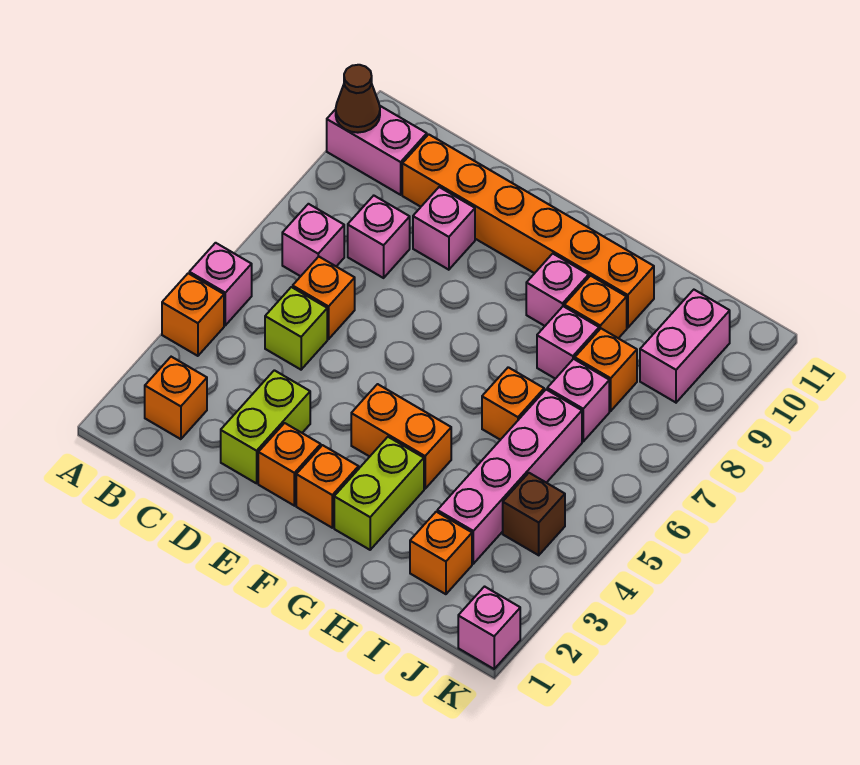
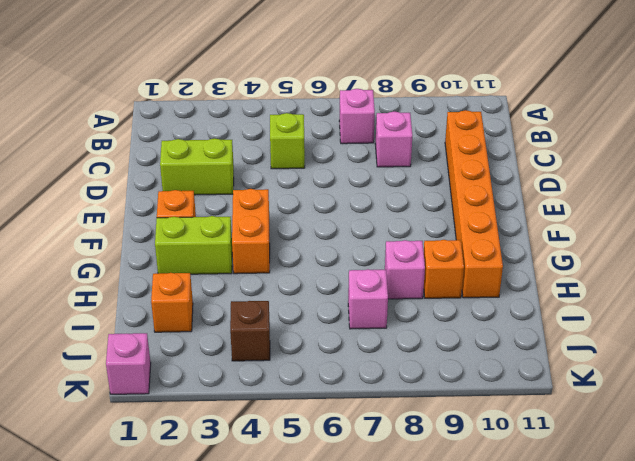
none -> orange 1x1 brick [162,273,224,356]
none -> pink 1x1 brick [189,243,252,325]
none -> pink 1x2 brick [327,105,427,195]

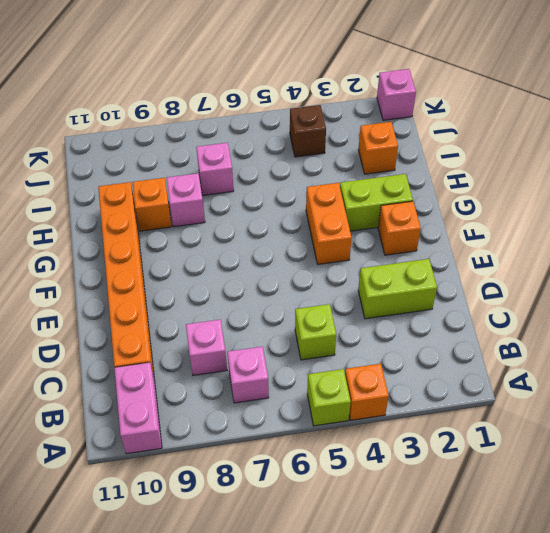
lime 1x1 brick [307,369,351,426] -> pink 1x1 brick [189,243,252,325]
none -> orange 1x1 brick [145,357,207,439]
none -> orange 1x1 brick [293,257,355,339]
none -> pink 1x1 brick [413,187,475,270]

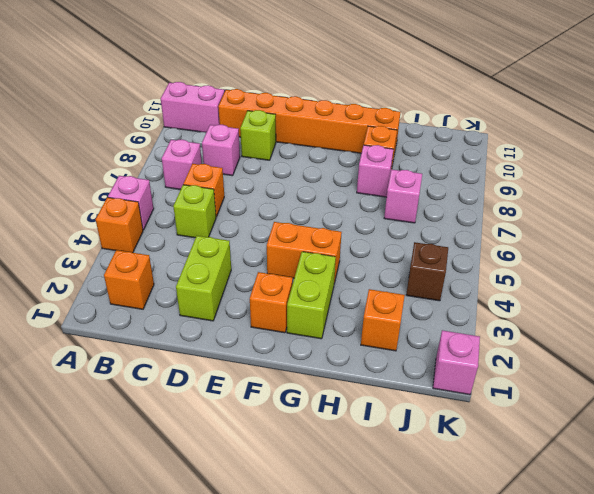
lime 1x1 brick [240,110,276,160] -> pink 1x1 brick [413,187,475,270]
none -> orange 1x1 brick [258,423,321,506]
none -> pink 1x1 brick [526,254,589,326]
none -> orange 1x1 brick [482,367,544,440]

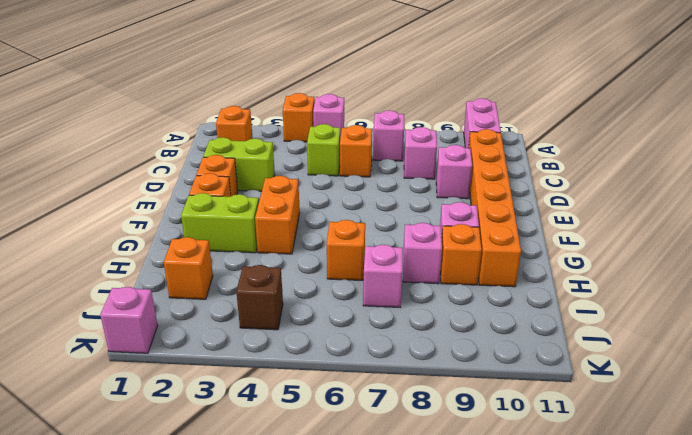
none -> pink 1x4 brick [437,390,582,564]
none -> orange 1x1 brick [575,329,637,411]
none -> pink 1x2 brick [640,290,730,402]

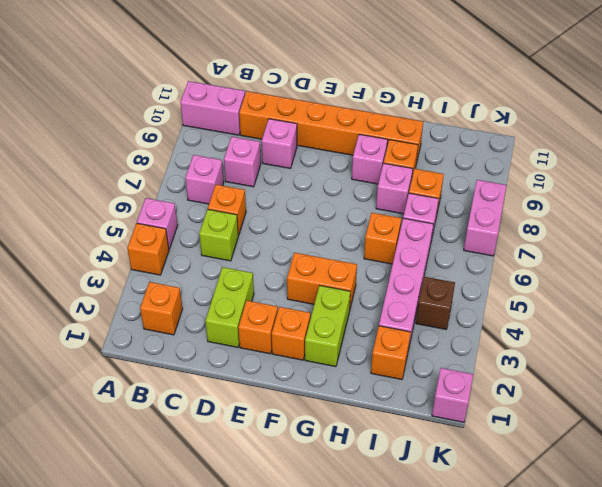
pink 1x2 brick [464,180,507,256] -> pink 1x2 brick moved to [640,290,730,402]
none -> brown 1x1 cone [336,65,380,133]

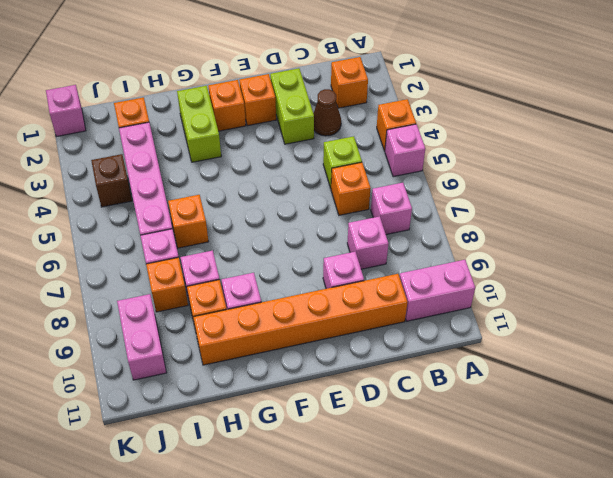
brown 1x1 cone [313,89,341,136] -> brown 1x1 cone moved to [336,65,380,133]
none -> orange 1x2 brick [351,384,451,489]

